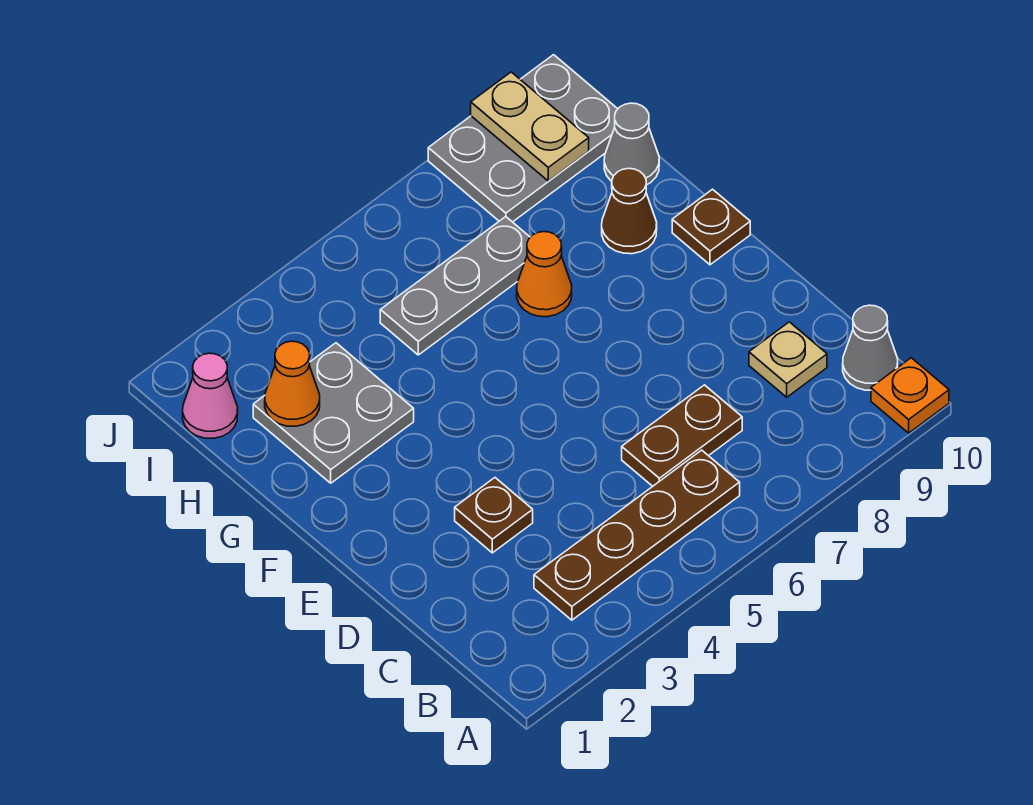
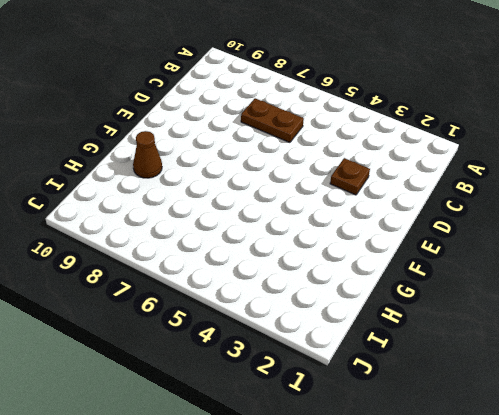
none -> orange 1x1 plate [871,358,949,433]
none -> brown 1x4 plate [534,450,740,620]
none -> grey 1x1 cone [843,305,898,390]

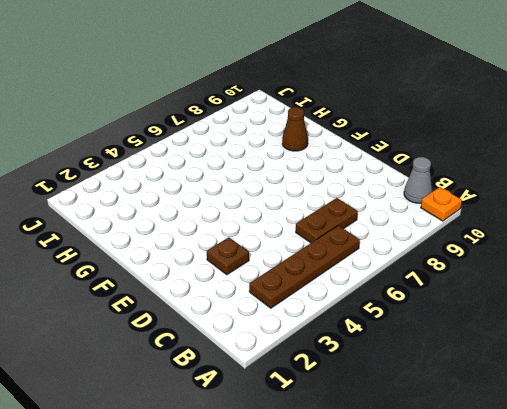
none -> tan 1x1 plate [749,322,827,397]
none -> brown 1x1 plate [672,189,750,265]
none -> grey 2x2 plate [253,343,414,483]

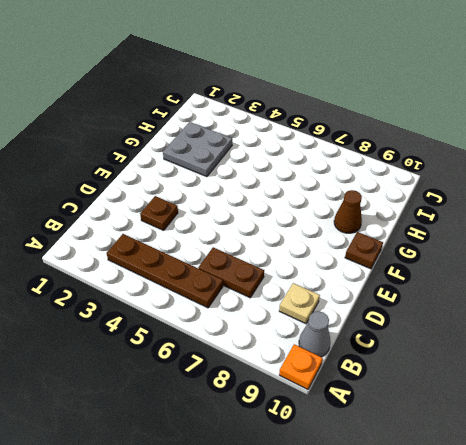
none -> orange 1x1 cone [517,232,572,317]
none -> grey 1x3 plate [380,217,530,355]
none -> grey 1x1 cone [604,103,659,185]

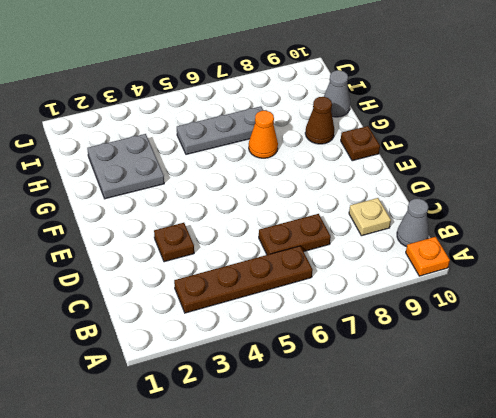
none -> pink 1x1 cone [183,353,238,438]
none -> grey 2x3 plate [428,55,617,222]
none -> orange 1x1 cone [265,341,320,426]

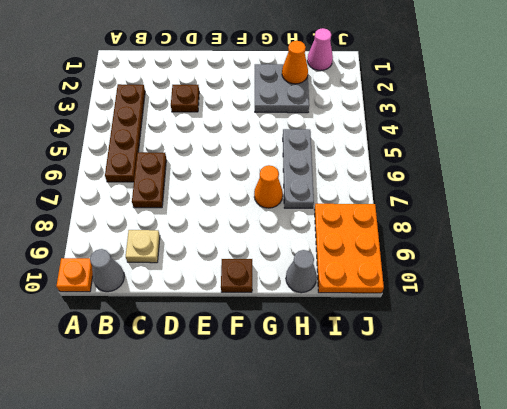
orange 2x3 plate [315,204,384,293] -> grey 2x3 plate [428,55,617,222]
none -> brown 1x1 cone [602,168,657,254]
none -> tan 1x2 plate [471,72,589,181]

